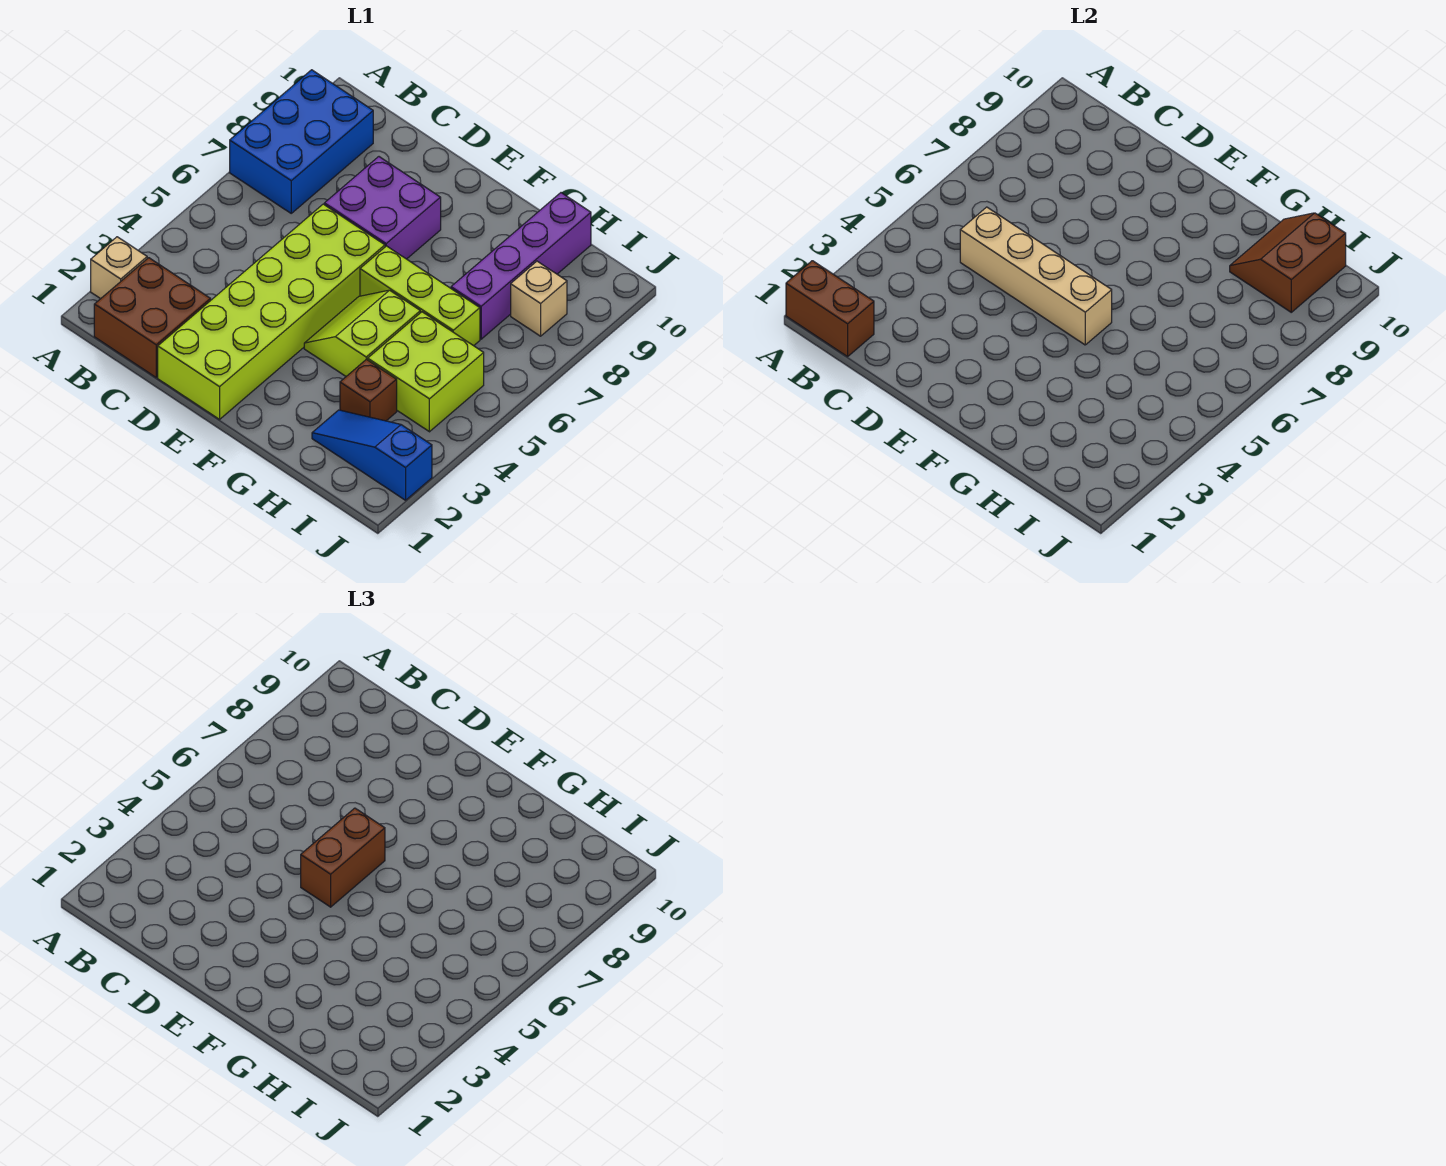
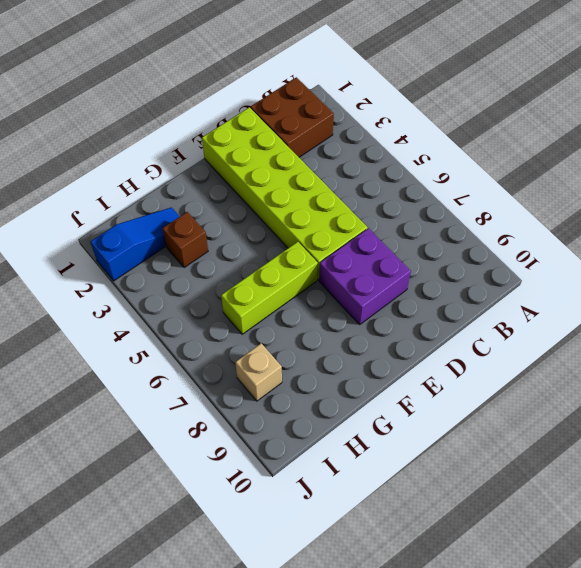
none -> tan 1x1 brick [91,237,147,299]
none -> blue 2x3 brick [230,70,373,213]
none -> lime 2x2 slope [304,290,420,376]

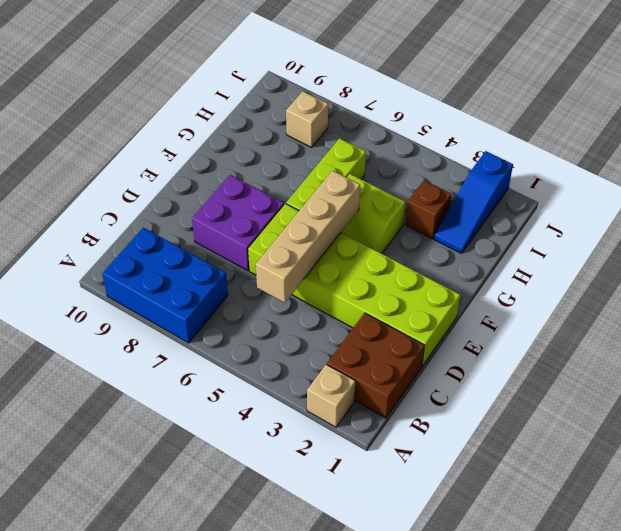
none -> lime 2x2 brick [368,312,484,432]
none -> purple 1x4 brick [451,193,591,339]
none -> brown 1x2 brick [786,261,874,357]

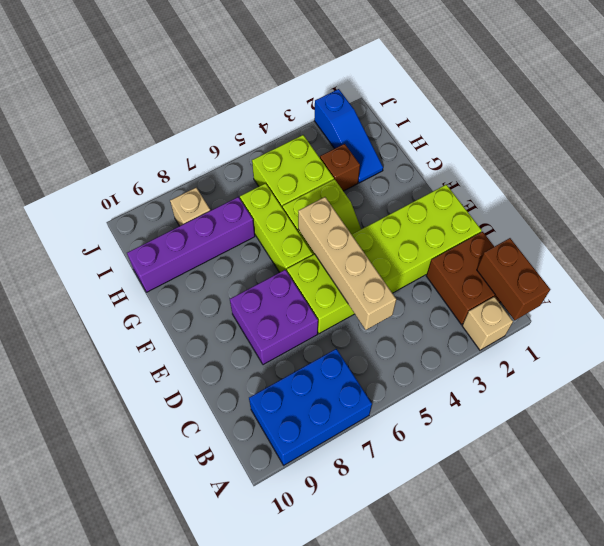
none -> brown 2x2 slope [1230,213,1346,312]
none -> brown 1x2 brick [301,808,385,907]

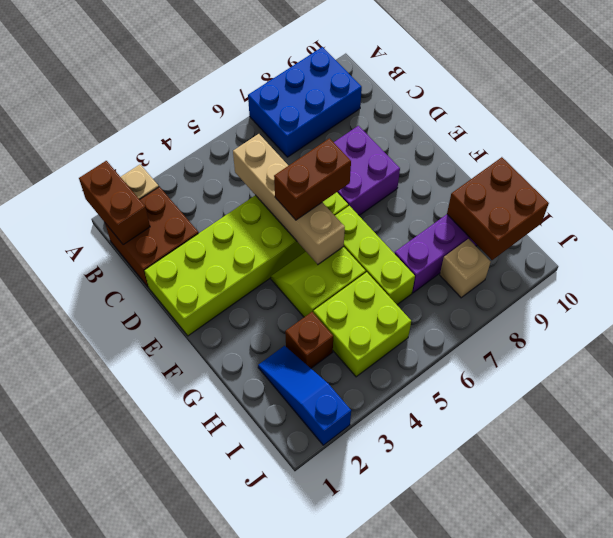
brown 2x2 brick [447,157,549,260] -> brown 2x2 slope [1230,213,1346,312]

